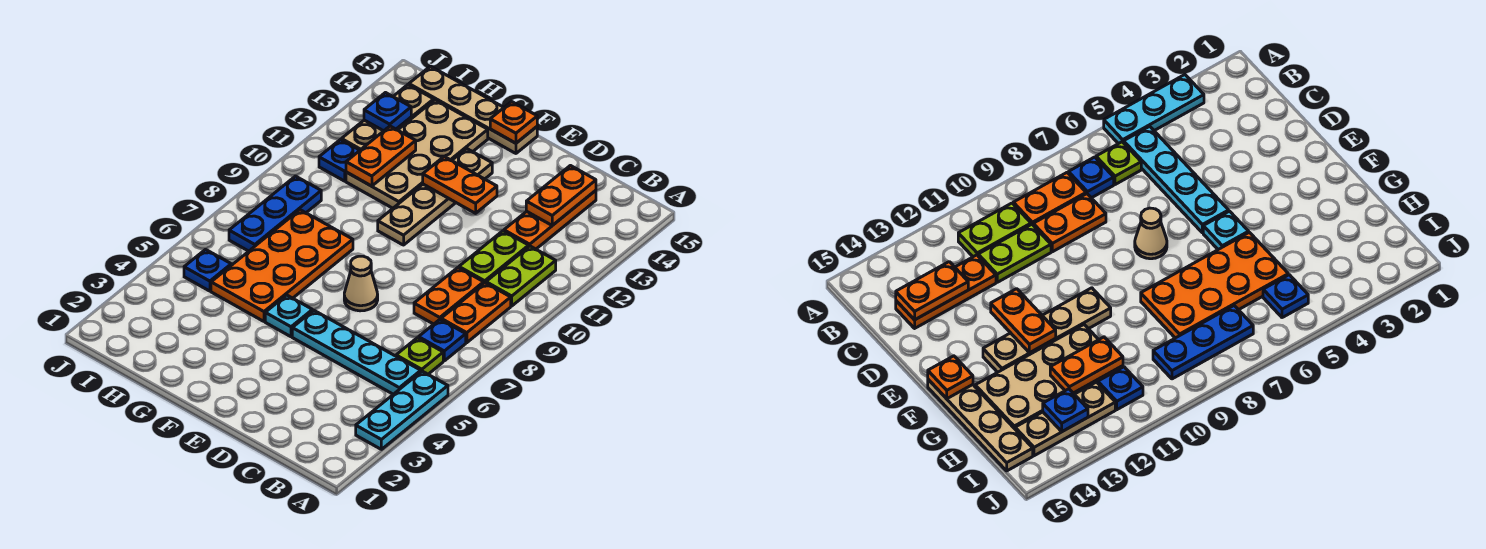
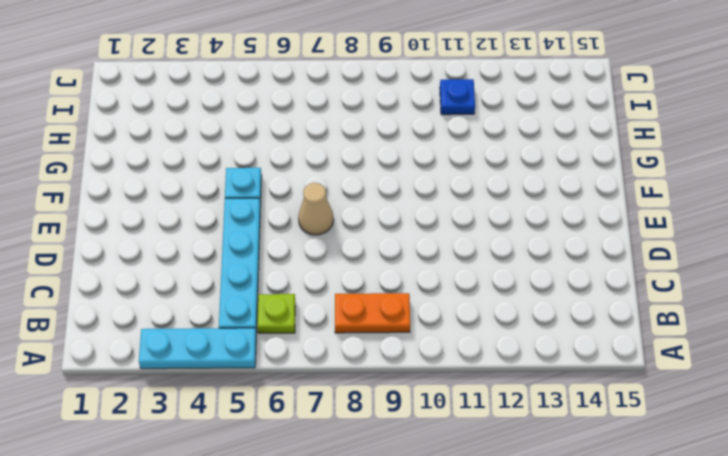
none -> blue 1x1 plate [419,319,466,361]
none -> lime 1x2 plate [486,246,556,306]
none -> orange 1x2 plate [414,268,484,324]

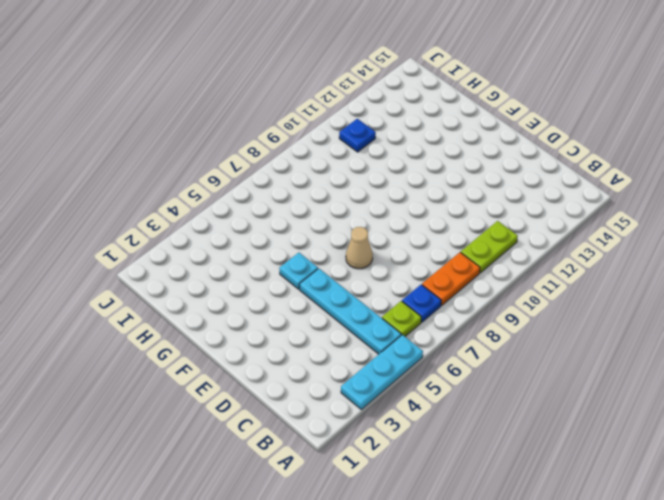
none -> orange 1x2 plate [414,268,484,324]
none -> lime 1x2 plate [459,231,529,283]
none -> orange 1x3 plate [504,190,596,249]

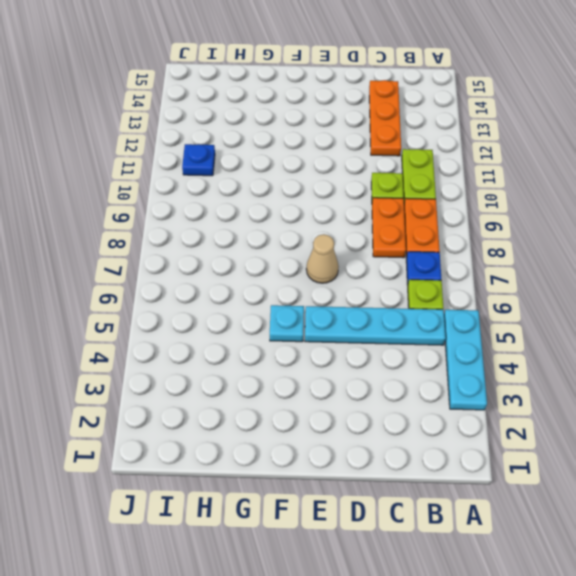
lime 1x1 plate [371,173,404,200] -> lime 1x2 plate [459,231,529,283]
none -> tan 1x4 plate [378,149,492,245]
none -> tan 1x4 plate [409,66,537,153]
none -> orange 2x4 plate [211,210,353,321]

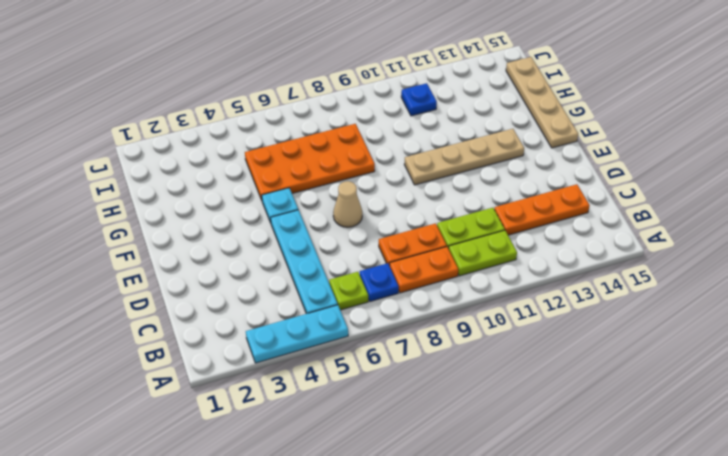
none -> tan 2x4 plate [346,100,488,208]
none -> blue 1x1 plate [184,250,231,291]
none -> blue 1x3 plate [229,176,321,251]

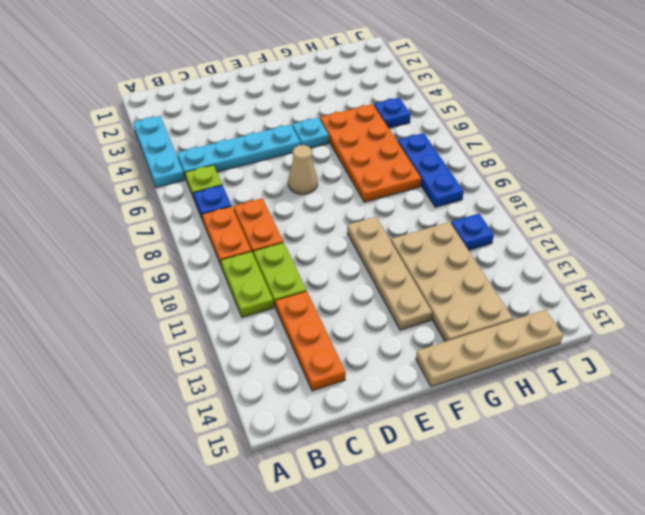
none -> tan 1x3 plate [341,85,434,150]
none -> orange 1x2 plate [526,166,596,225]
none -> orange 1x2 plate [423,157,497,213]

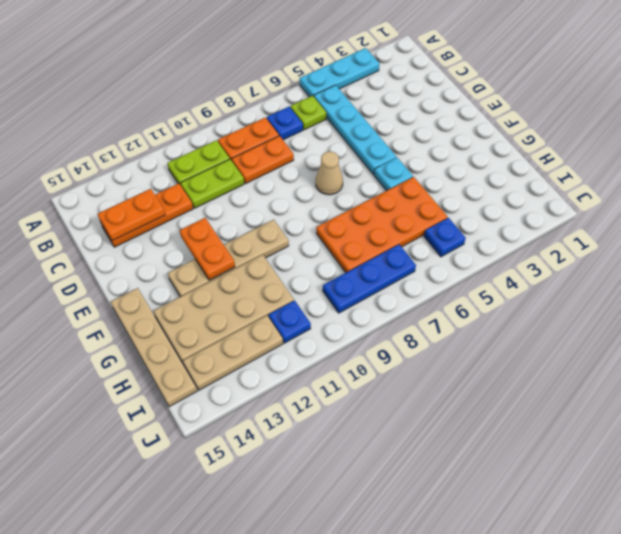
none -> orange 1x1 plate [490,102,537,143]
none -> orange 1x2 plate [346,126,416,186]
none -> blue 1x1 plate [364,93,411,131]

